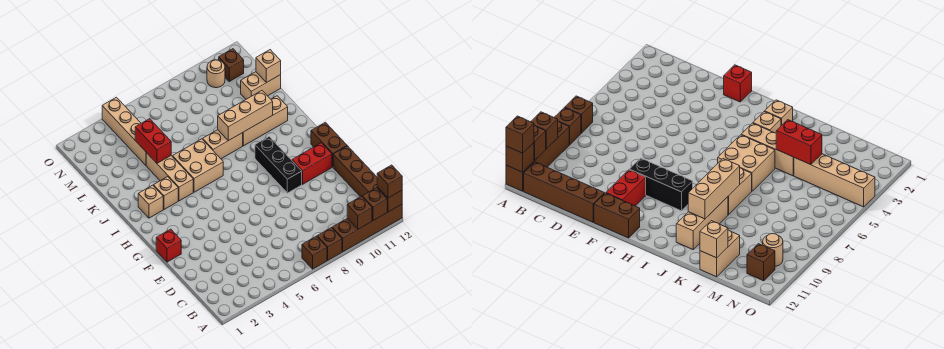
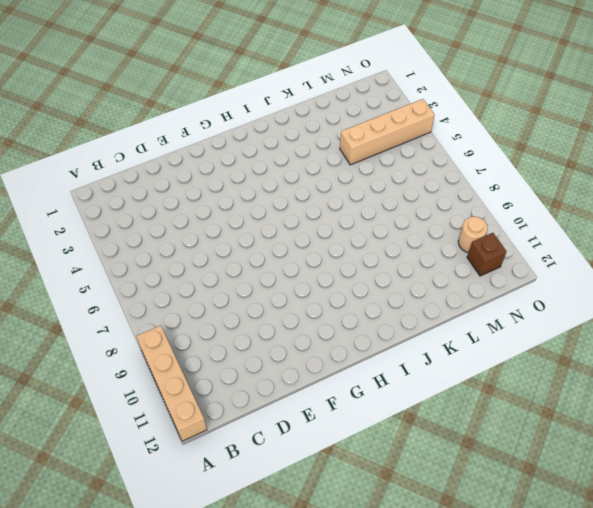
tan 1x4 brick [137,325,207,441] -> brown 1x4 brick [332,204,402,252]
none -> brown 1x1 brick [302,236,327,269]
none -> brown 1x1 brick [317,228,342,260]
none -> brown 1x4 brick [333,146,377,197]

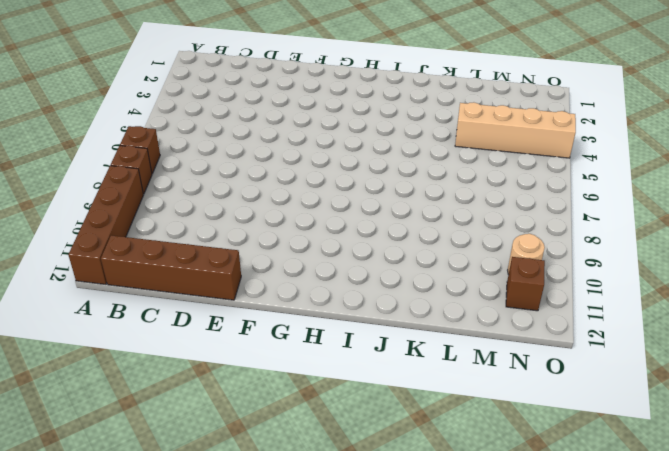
none -> red 1x1 brick [156,229,181,262]
none -> black 1x3 brick [255,137,302,193]
none -> red 1x2 brick [292,143,332,184]

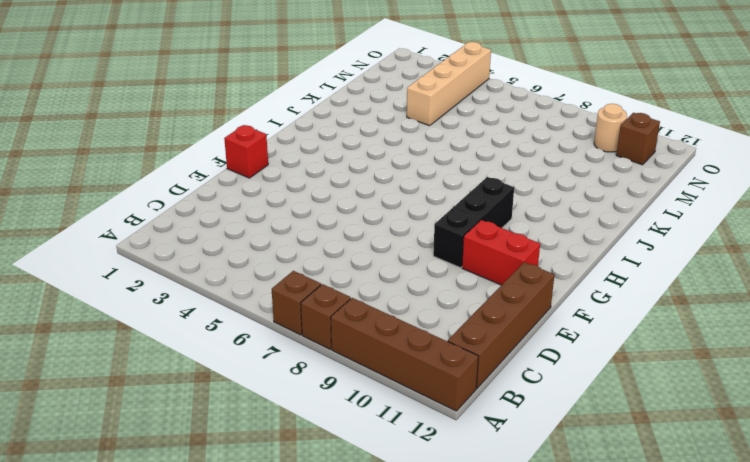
none -> brown 1x2 brick [311,122,347,167]
none -> tan 1x1 brick [138,185,163,218]
none -> tan 1x1 brick [153,177,178,209]

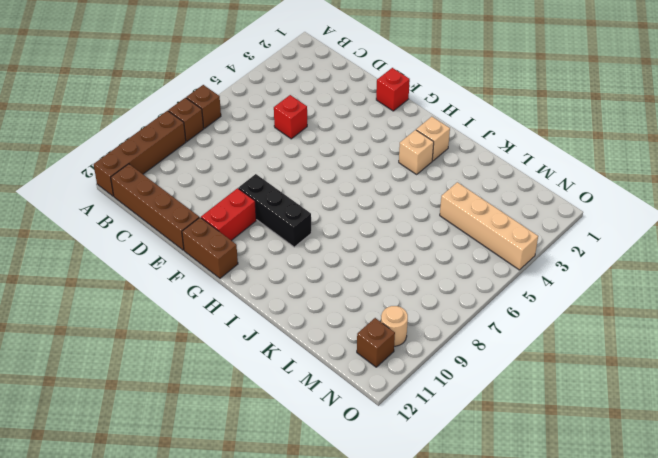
red 1x1 brick [274,95,307,139] -> none
none -> tan 1x3 brick [146,153,193,201]
none -> tan 2x2 brick [173,139,223,192]
none -> tan 1x2 brick [203,130,243,159]

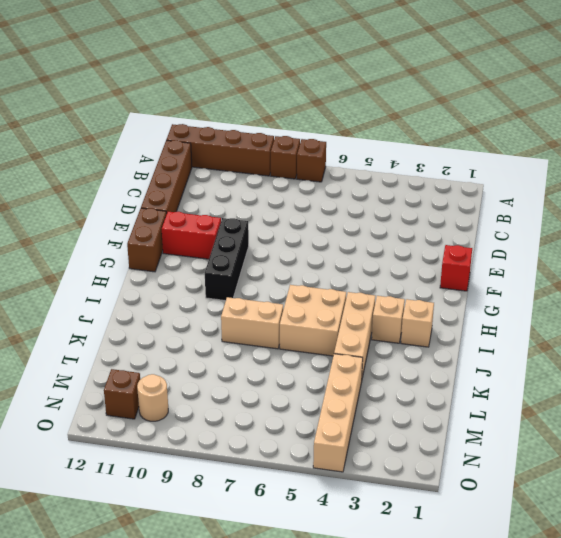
none -> tan 1x3 brick [243,96,288,146]
none -> tan 1x2 brick [241,72,281,99]
none -> brown 1x1 brick [347,196,372,229]

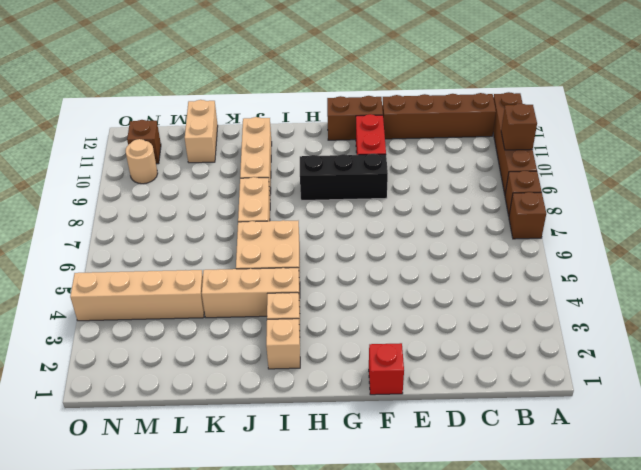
none -> brown 1x1 brick [362,188,387,220]
none -> brown 1x1 brick [377,187,402,212]
none -> tan 1x3 brick [218,91,273,141]

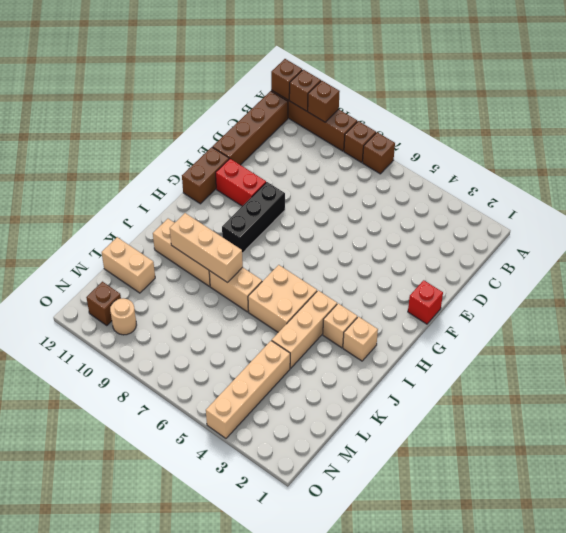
none -> red 1x2 brick [135,119,171,163]
none -> tan 1x1 brick [256,50,281,83]
none -> brown 1x1 brick [377,165,402,198]

